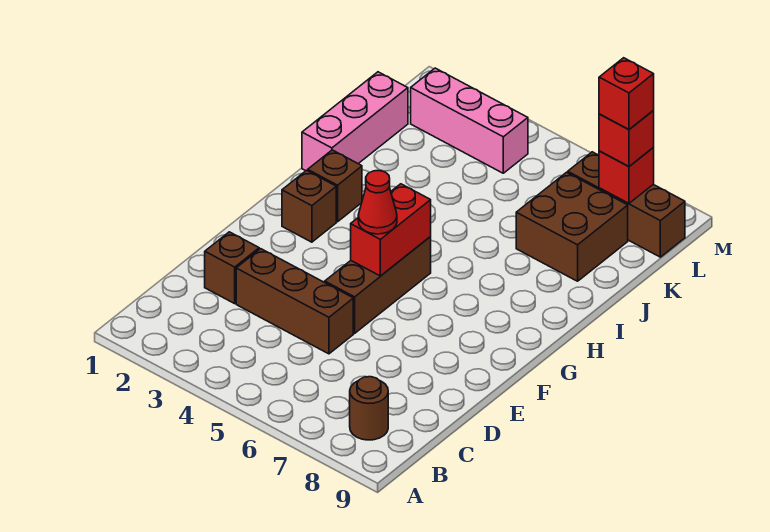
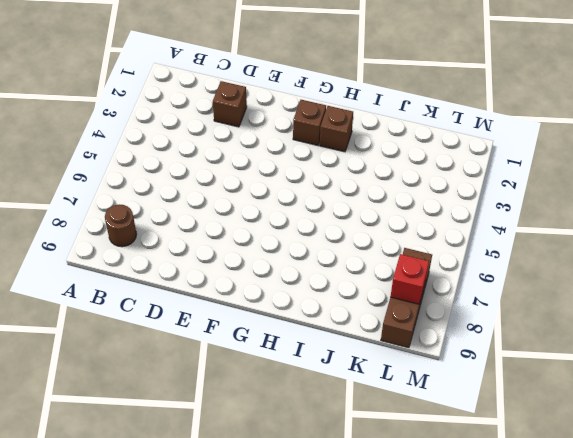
none -> brown 1x3 brick [236,249,353,354]
none -> brown 1x3 brick [325,237,431,333]
none -> pink 1x3 brick [302,72,408,171]

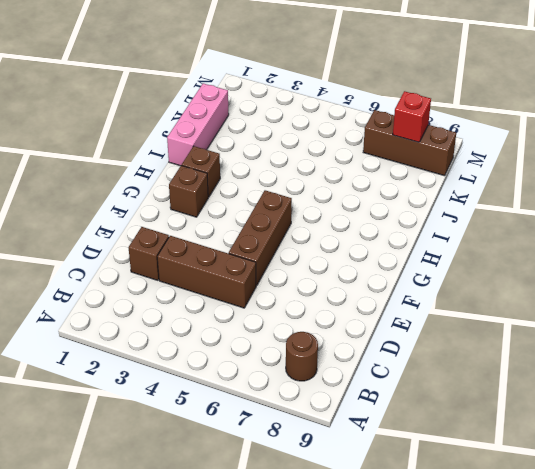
none -> brown 2x2 brick [516,172,628,281]
none -> pink 1x3 brick [411,68,528,173]
none -> red 1x2 brick [351,184,431,276]

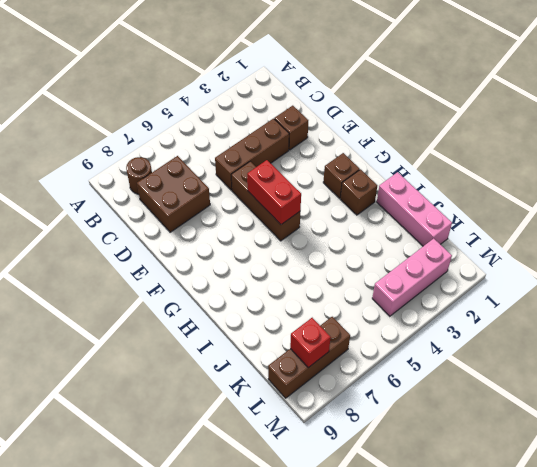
brown 2x2 brick [137,156,210,232] -> brown 2x2 brick moved to [516,172,628,281]
none -> red 1x1 cone [358,171,397,234]
none -> red 1x1 brick [599,111,654,167]
none -> red 1x1 brick [599,58,654,130]

